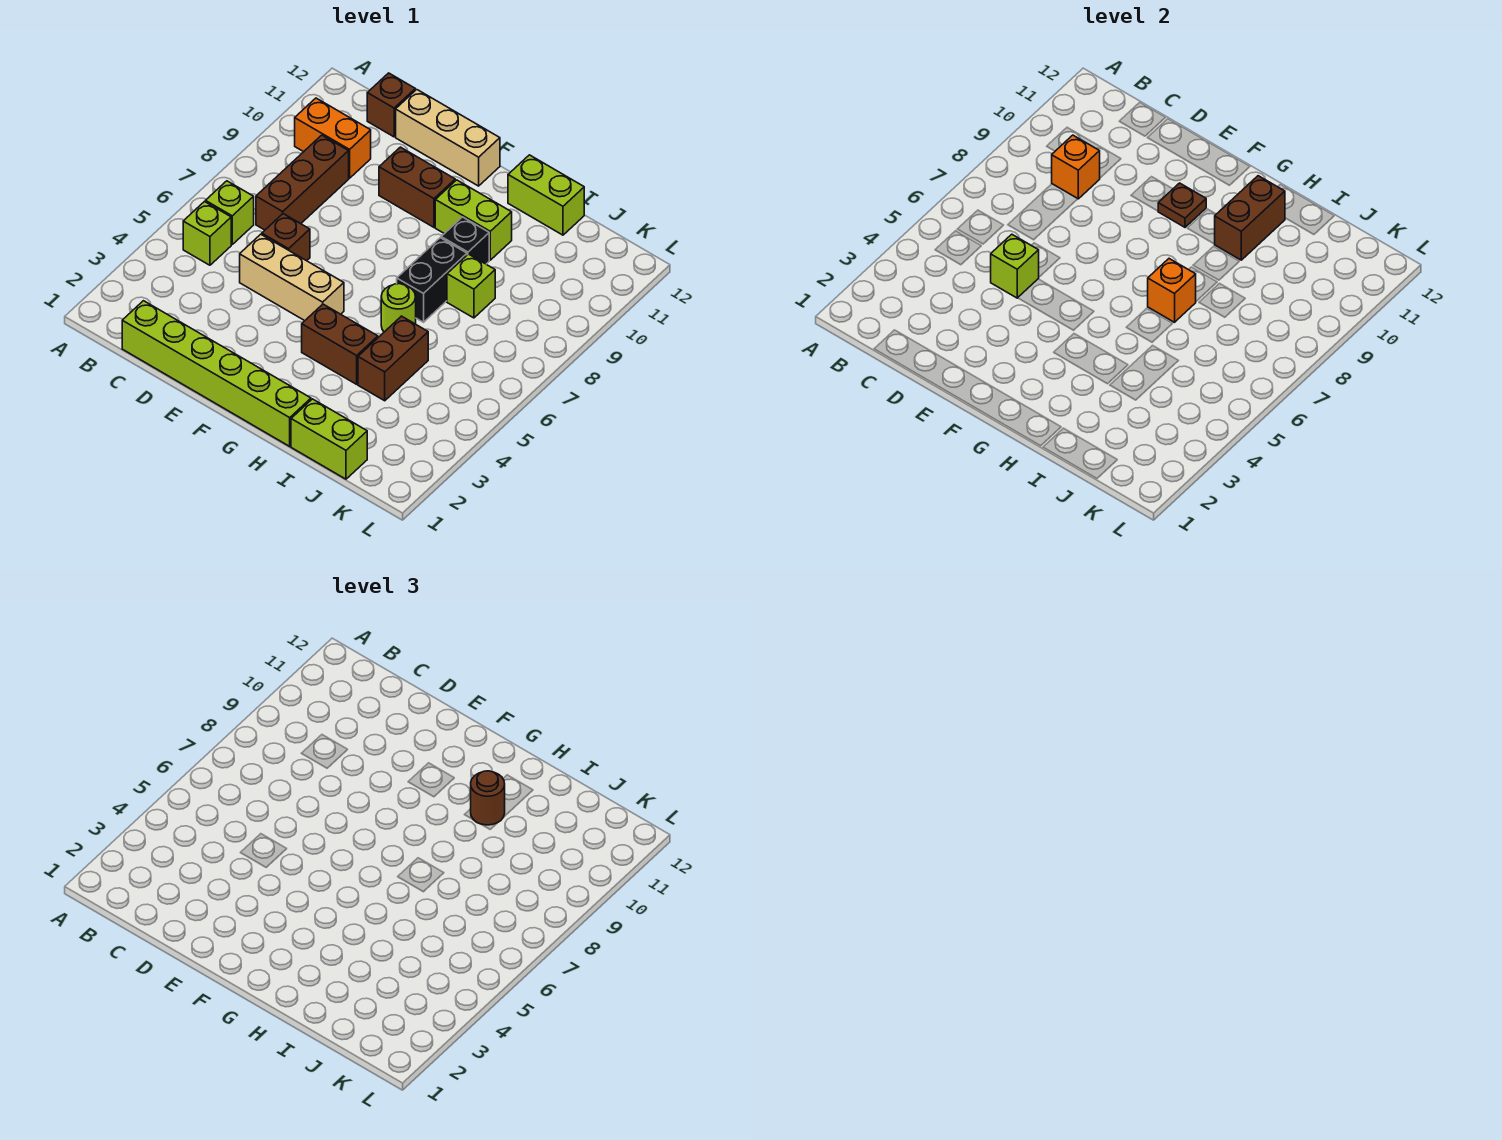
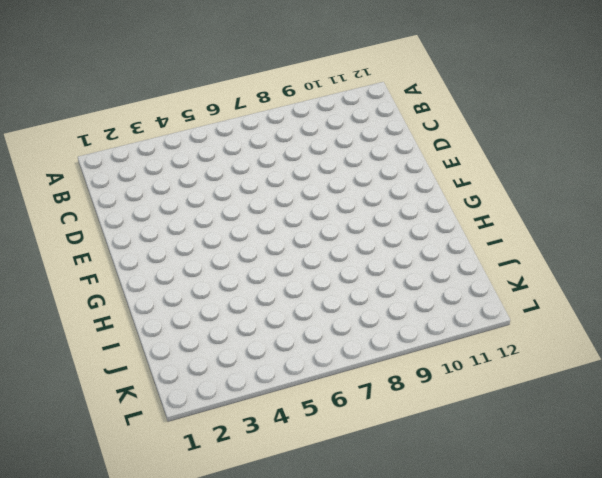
none -> lime 1x1 brick [183,202,231,265]
none -> lime 1x1 brick [206,181,254,244]
none -> orange 1x2 brick [295,98,371,178]

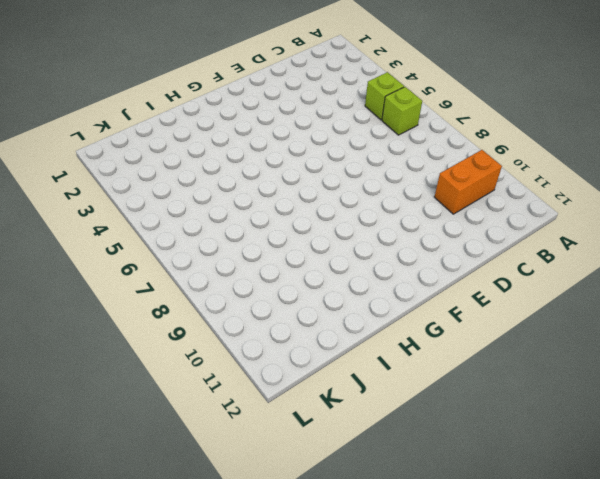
none -> lime 1x6 brick [122,301,311,446]
none -> brown 1x3 brick [256,135,349,230]
none -> brown 1x1 brick [367,73,415,137]

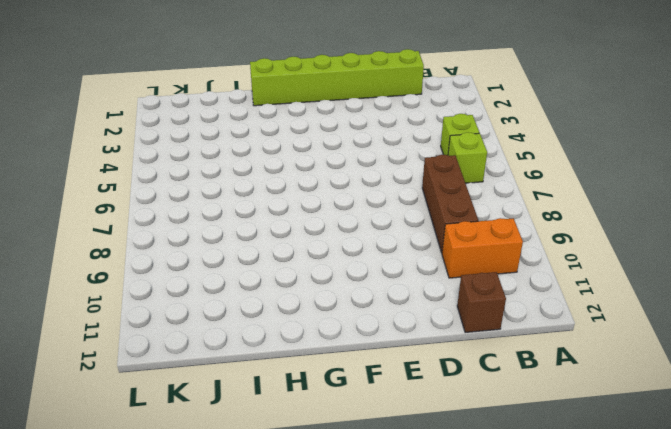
none -> tan 1x3 brick [240,234,344,321]
none -> brown 1x1 brick [262,214,310,261]
none -> tan 1x3 brick [396,90,500,186]

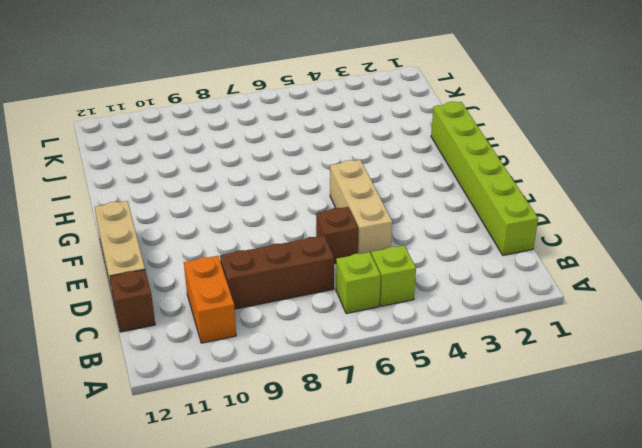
none -> brown 1x2 brick [379,147,455,227]
none -> brown 1x2 brick [302,304,378,384]
none -> lime 1x2 brick [435,180,512,260]

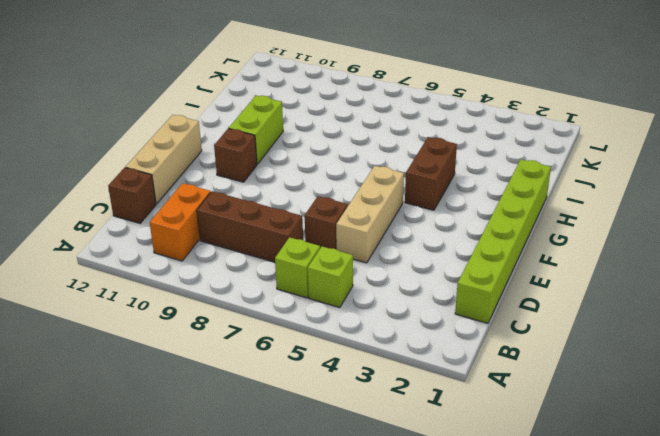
brown 1x1 brick [214,129,257,182] -> brown 1x2 brick [379,147,455,227]
none -> lime 1x1 round brick [381,284,416,332]
none -> black 1x2 brick [397,238,467,322]
none -> black 1x1 brick [441,217,489,264]

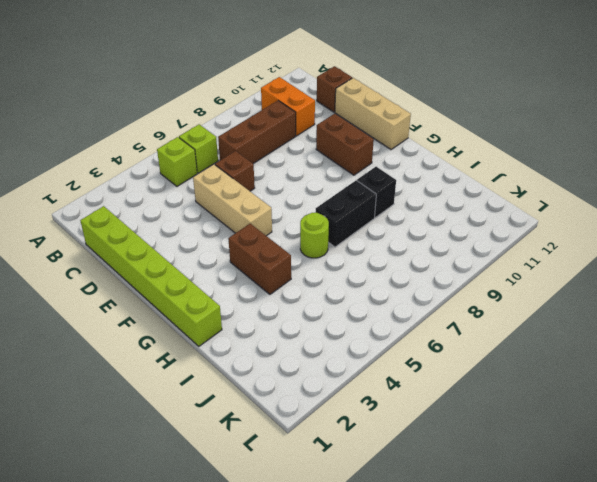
none -> lime 1x2 brick [435,180,512,260]
none -> lime 1x2 brick [508,155,584,235]
none -> lime 1x2 brick [291,399,367,479]

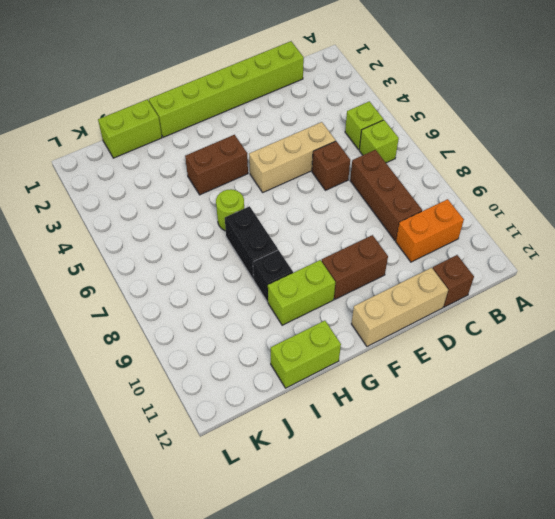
none -> brown 1x2 brick [358,316,428,401]
none -> lime 1x1 brick [447,254,495,318]
none -> orange 1x1 brick [1052,135,1100,199]

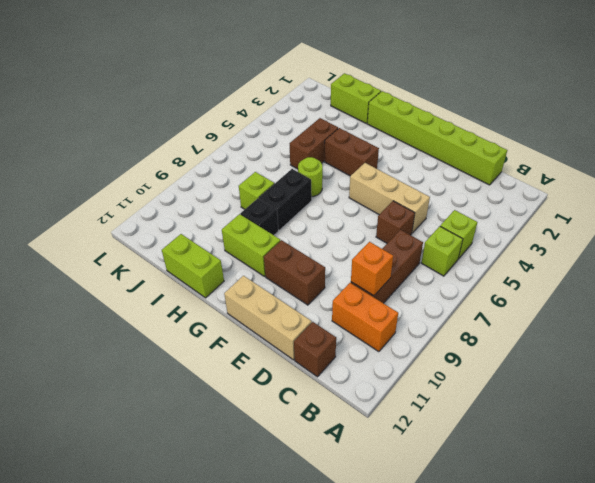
none -> lime 1x1 brick [991,234,1039,298]
none -> brown 1x1 plate [1158,183,1206,227]
none -> orange 1x1 brick [1148,259,1196,322]

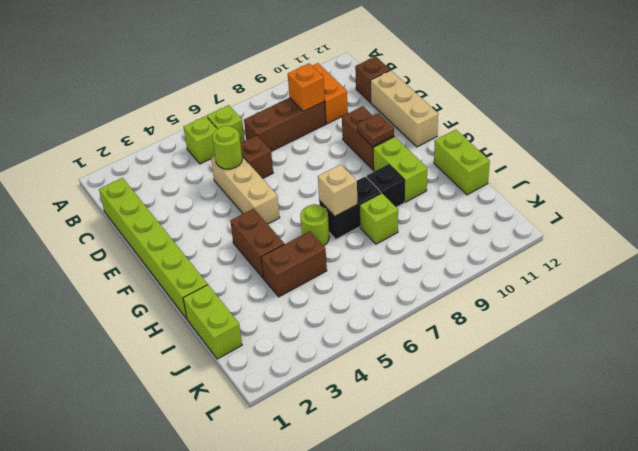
lime 1x1 round brick [212,126,242,169] -> lime 1x1 brick [991,234,1039,298]
tan 1x1 brick [318,164,358,216] -> orange 1x1 brick [1148,259,1196,322]
none -> brown 1x2 brick [1215,176,1285,260]
none -> brown 1x1 round brick [471,771,505,825]

